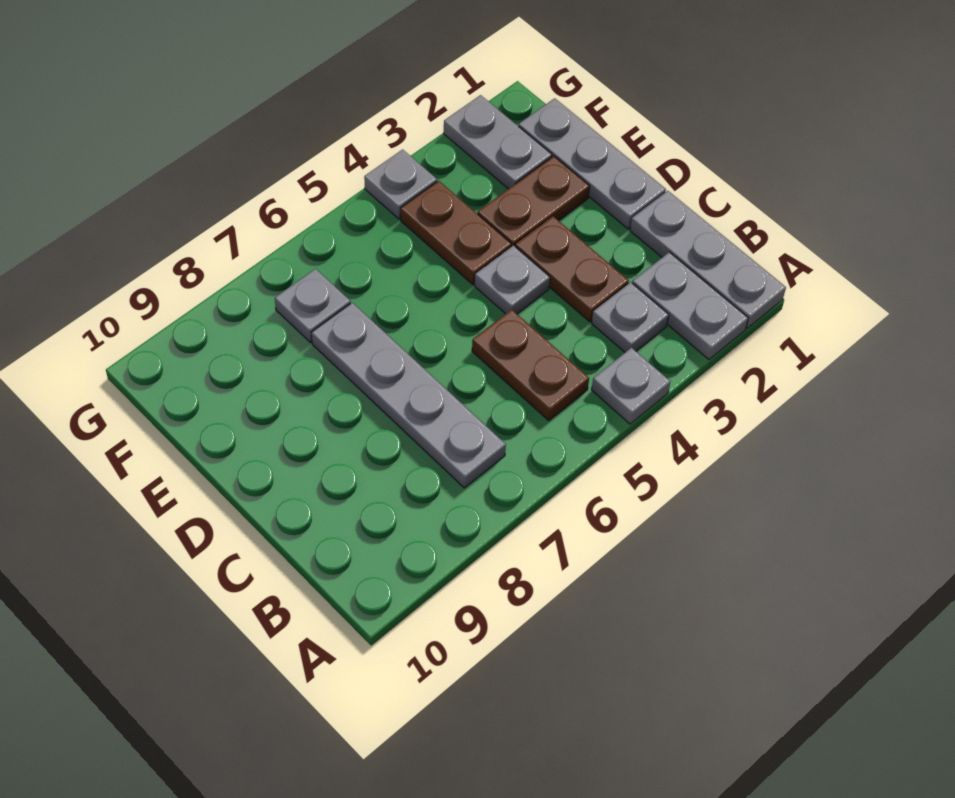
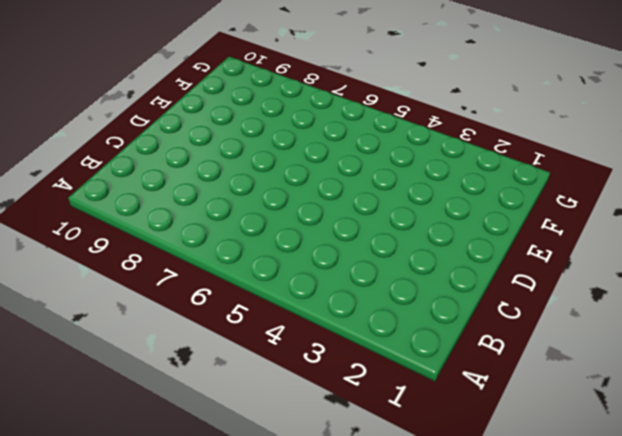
none -> grey 1x3 plate [630,191,786,328]
none -> grey 1x2 plate [632,252,748,359]
none -> grey 1x1 plate [592,348,670,424]

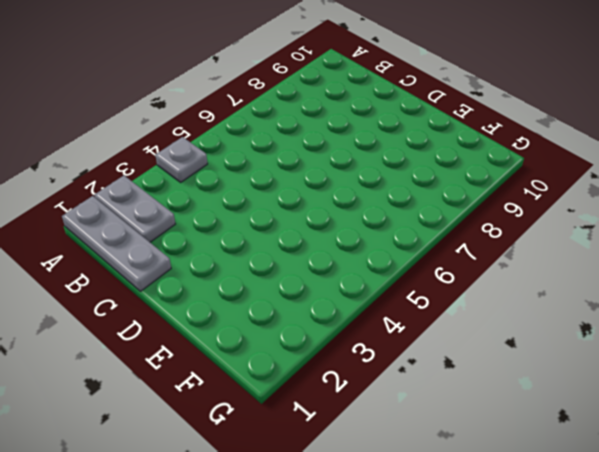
none -> grey 1x1 plate [592,282,669,352]
none -> brown 1x2 plate [472,309,589,420]
none -> grey 1x4 plate [312,303,506,488]

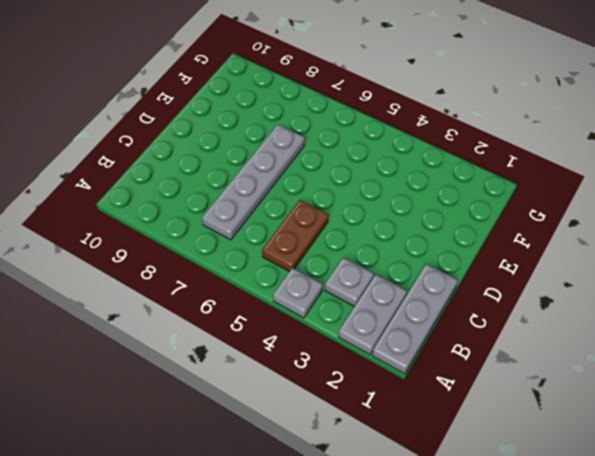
none -> brown 1x2 plate [515,216,629,322]
none -> grey 1x3 plate [519,98,666,229]
none -> grey 1x1 plate [475,245,550,314]

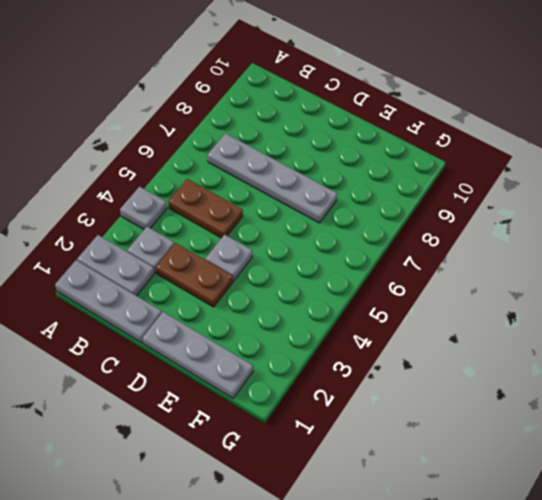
none -> brown 1x2 plate [478,156,590,247]
none -> brown 1x2 plate [401,181,512,284]
none -> grey 1x2 plate [444,95,552,189]

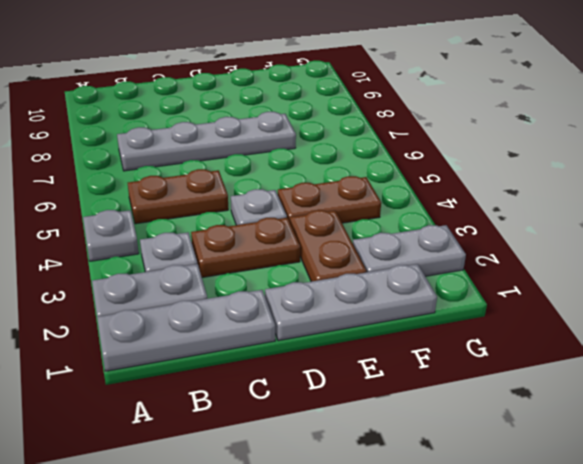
none -> grey 1x1 plate [275,269,351,342]
none -> grey 1x1 plate [364,149,437,219]

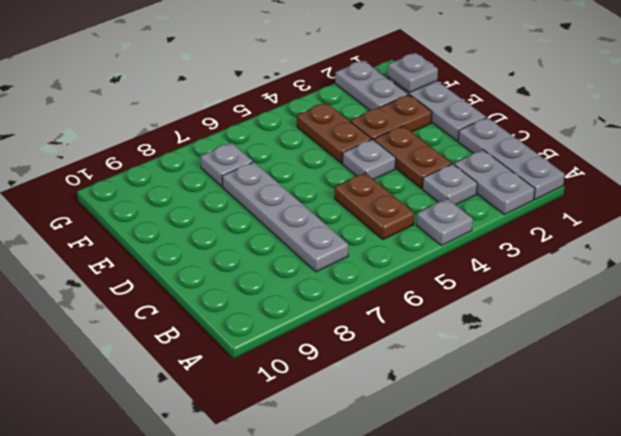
grey 1x1 plate [388,53,438,93] -> grey 1x1 plate moved to [364,149,437,219]

